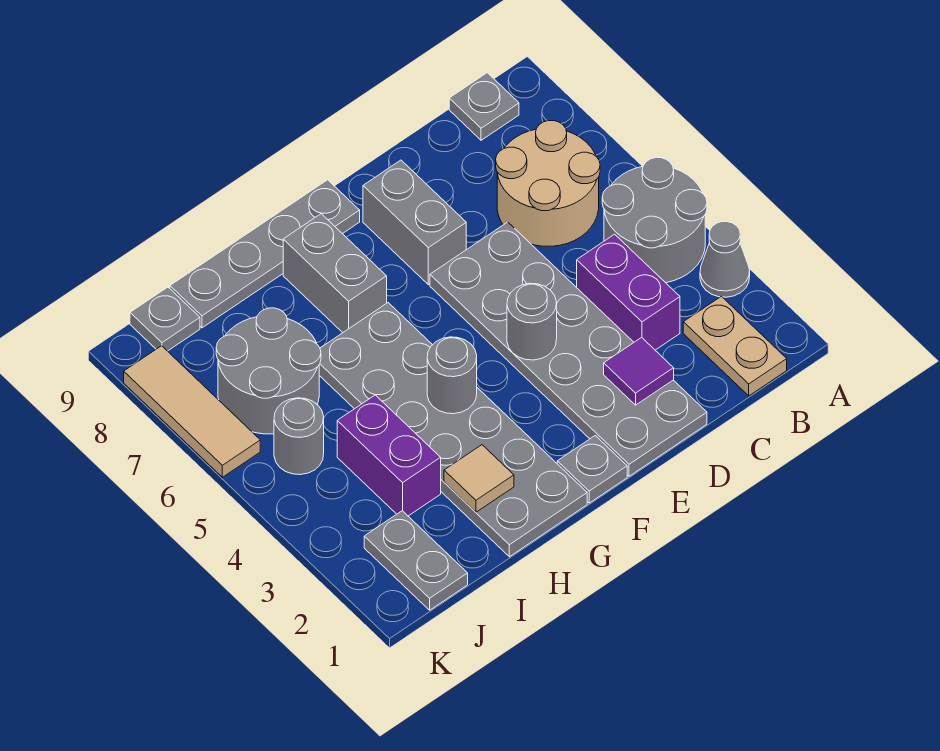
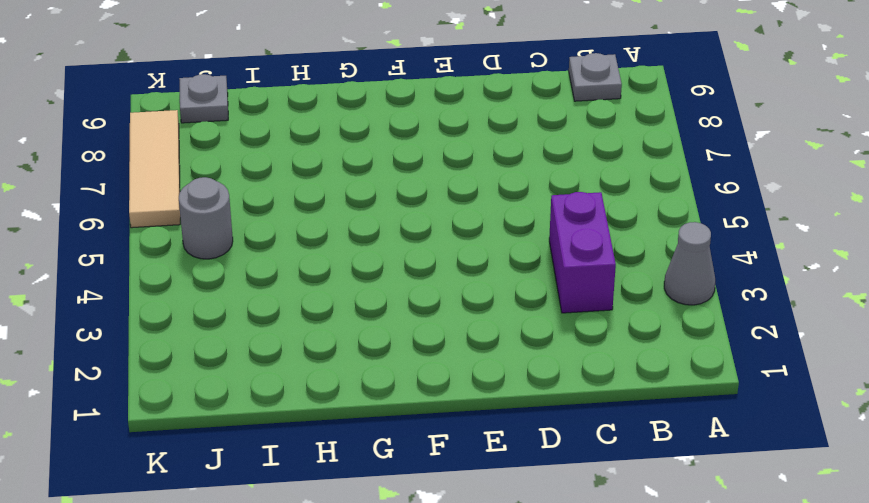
none -> grey 2x2 round brick [602,158,707,283]
none -> tan 1x2 plate [683,296,787,396]
none -> tan 2x2 round brick [496,121,600,246]

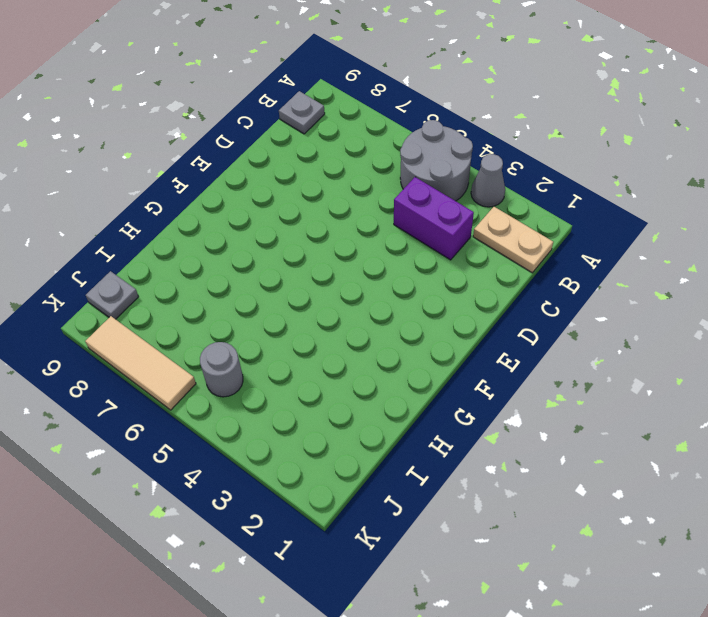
none -> tan 2x2 round brick [496,121,600,246]
none -> grey 2x6 plate [430,222,707,476]
none -> grey 1x2 brick [363,160,466,285]

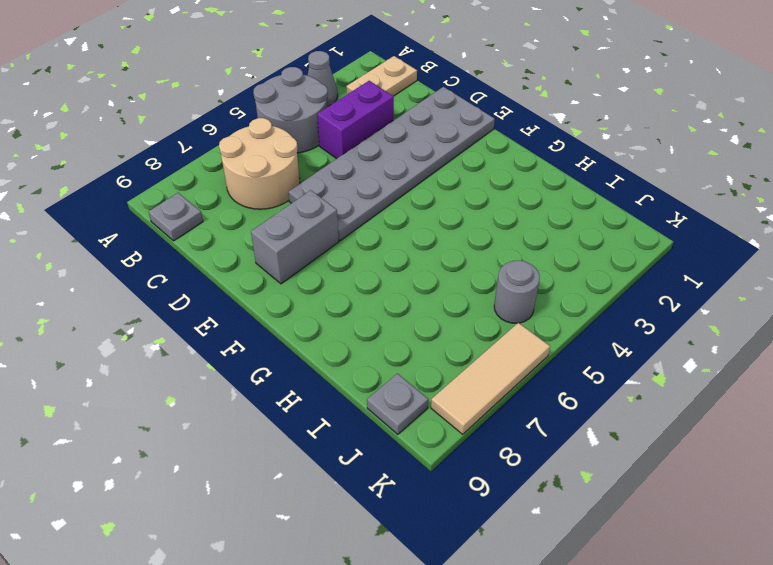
none -> grey 1x1 plate [557,436,627,503]
none -> grey 1x4 plate [170,180,360,328]
none -> grey 2x6 plate [319,303,587,557]

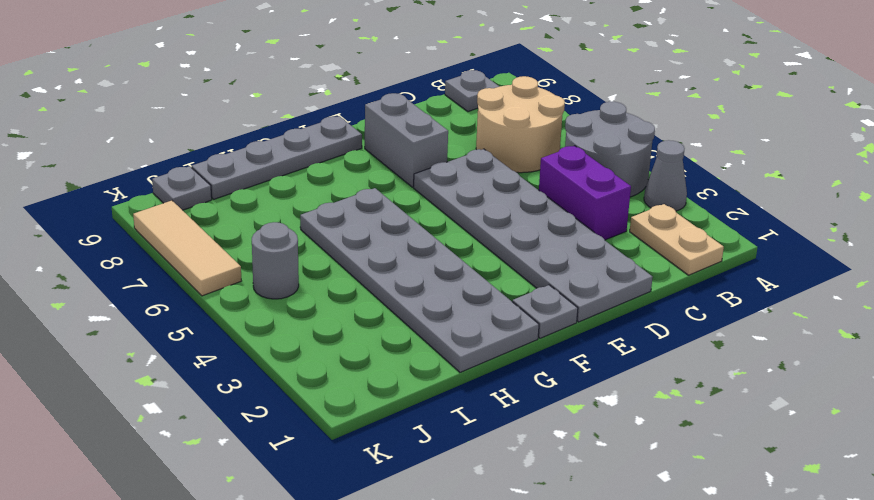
none -> grey 1x2 brick [283,214,387,333]
none -> purple 1x2 brick [337,395,441,516]
none -> grey 2x2 round brick [216,308,321,434]

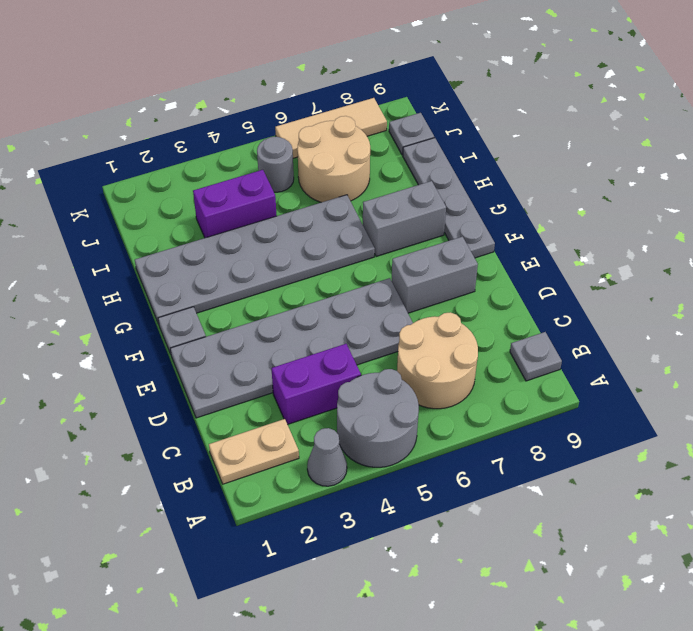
tan 2x2 round brick [297,116,370,202] -> grey 2x2 round brick [216,308,321,434]
none -> grey 1x2 plate [364,511,468,610]
none -> purple 1x1 tile [604,337,674,405]
none -> grey 1x1 round brick [507,283,557,360]

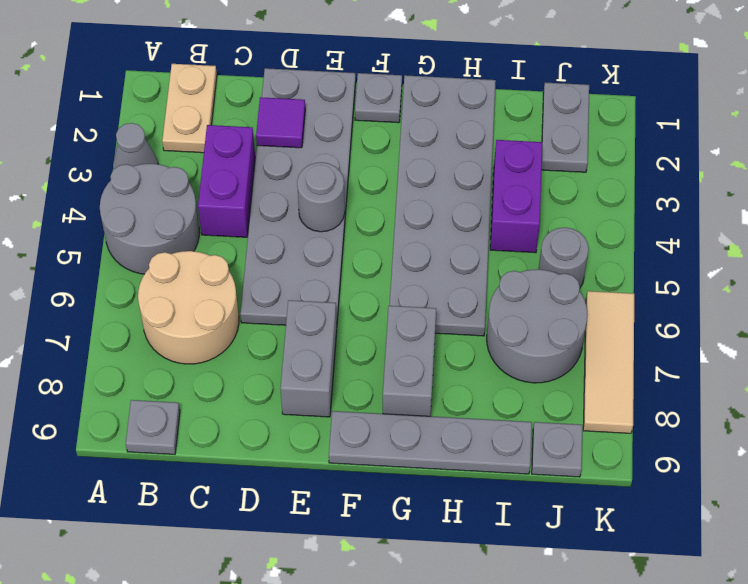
none -> grey 1x1 round brick [427,337,477,414]
none -> tan 1x1 tile [444,445,514,512]

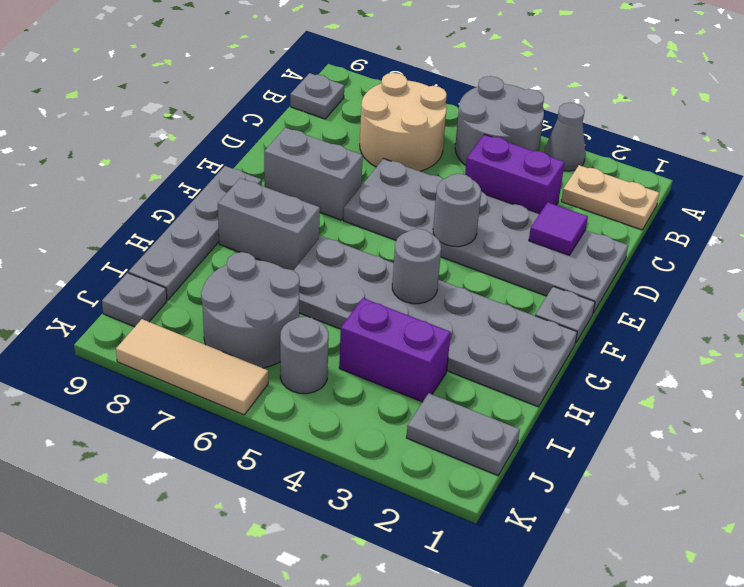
none -> tan 1x1 tile [444,445,514,512]

